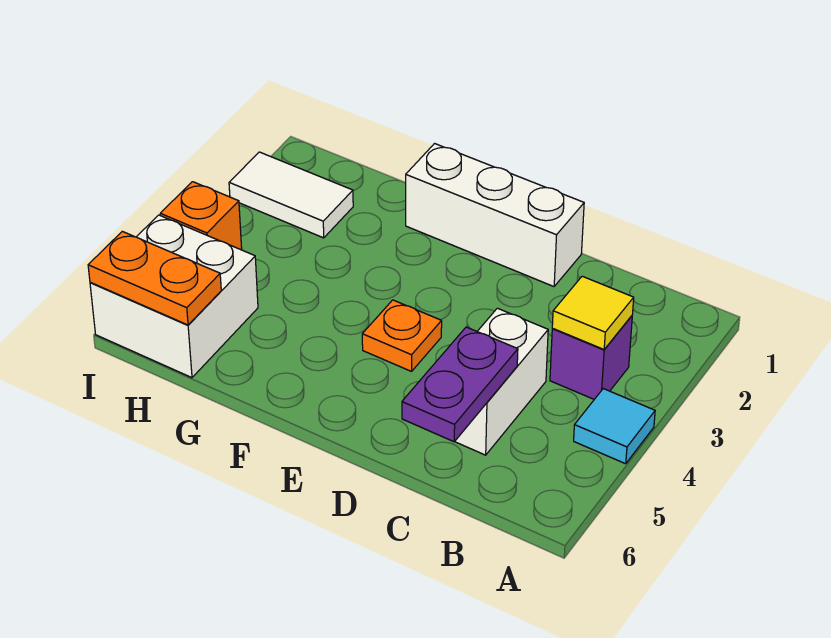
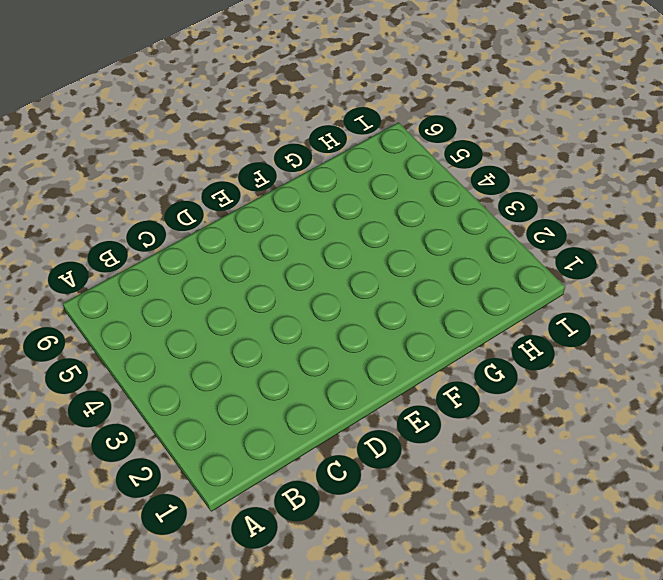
none -> cyan 1x1 tile [574,389,655,464]
none -> purple 1x1 brick [550,316,632,399]

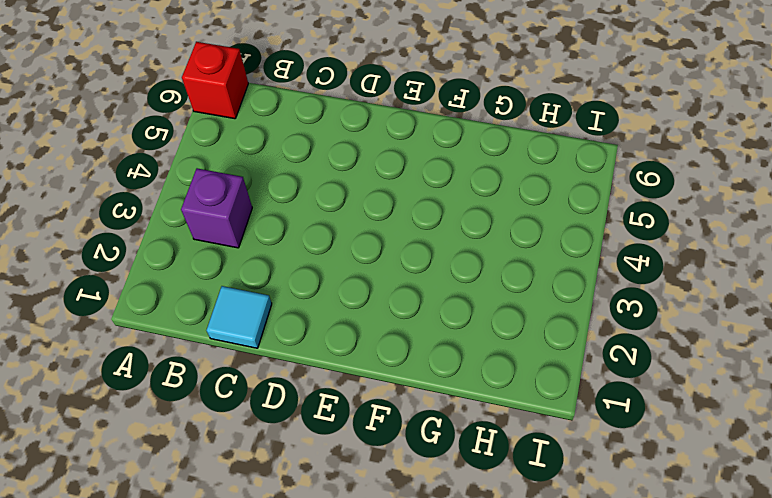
red 1x1 brick [182,42,248,119] -> none
cyan 1x1 tile [207,286,272,348] -> cyan 1x1 tile moved to [574,389,655,464]
none -> white 1x2 brick [455,308,548,455]
none -> white 1x3 brick [406,144,584,287]

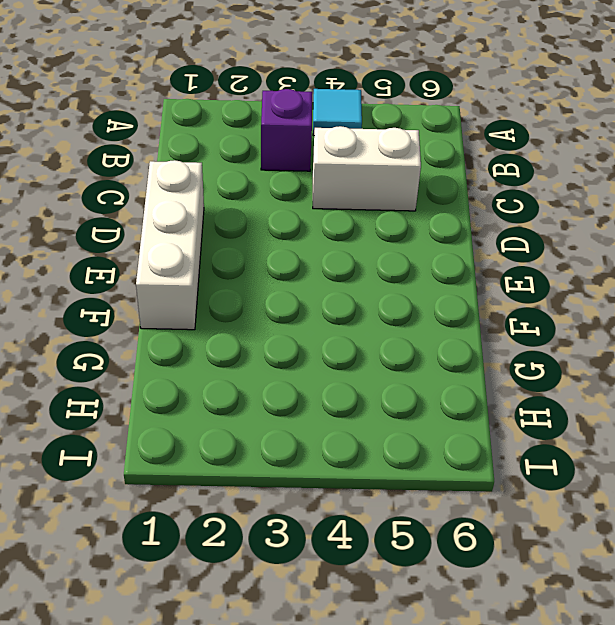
none -> orange 1x1 plate [362,300,442,371]
none -> white 1x2 tile [229,152,353,238]

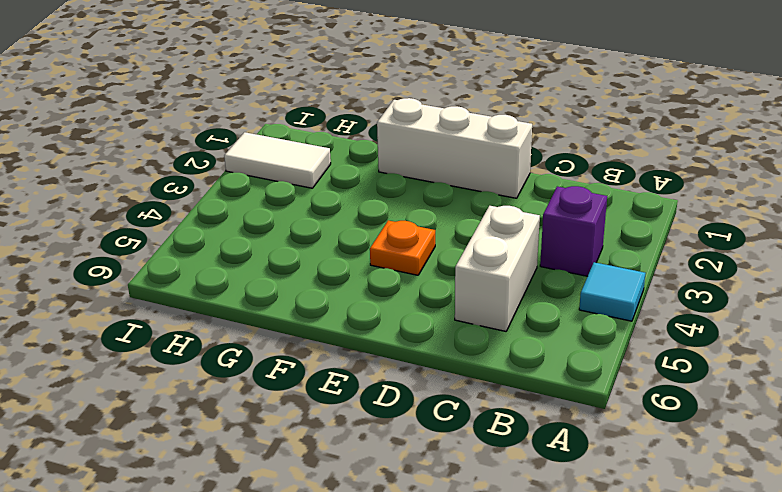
none -> white 2x2 brick [90,215,258,378]
none -> orange 1x1 brick [160,182,242,250]

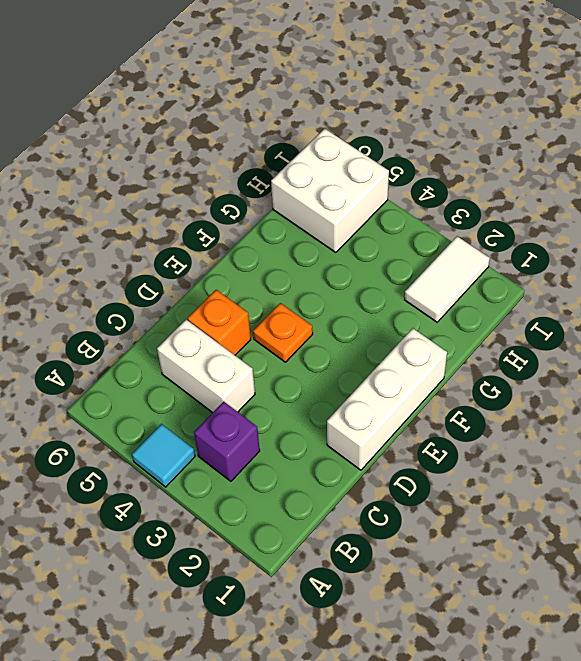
orange 1x1 brick [188,290,251,355] -> orange 1x1 brick moved to [160,182,242,250]
none -> yellow 1x1 tile [552,276,634,349]
none -> purple 1x2 plate [402,327,518,442]

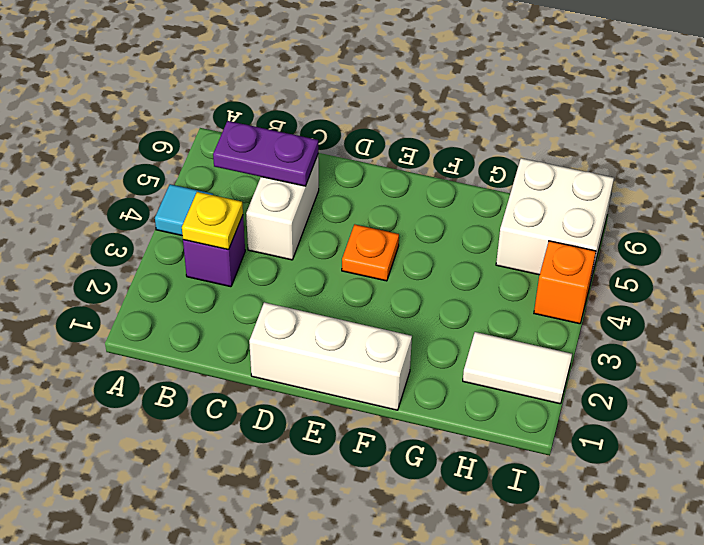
yellow 1x1 plate [182,192,243,250] -> yellow 1x1 tile [552,276,634,349]
purple 1x2 plate [213,121,318,186] -> purple 1x2 plate turned to [402,327,518,442]
none -> orange 1x2 plate [88,231,221,325]

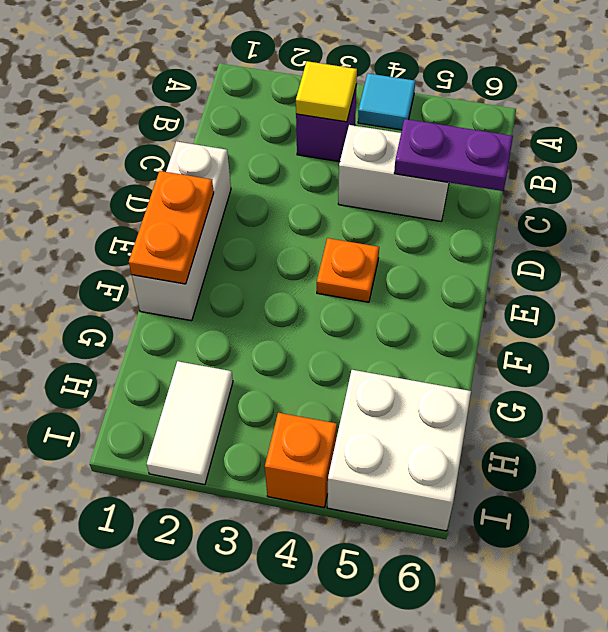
orange 1x2 plate [129,171,214,284] -> orange 1x2 plate moved to [88,231,221,325]

